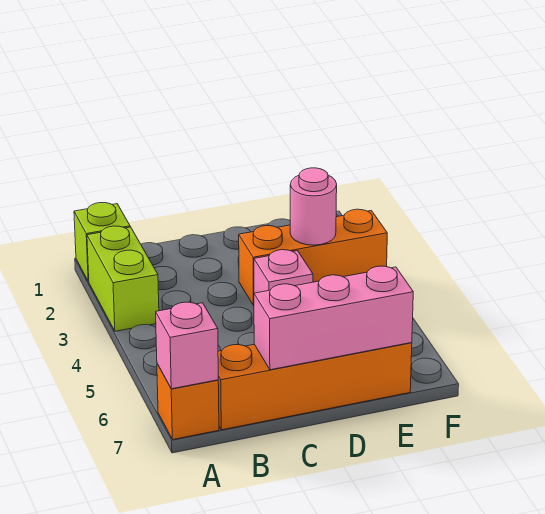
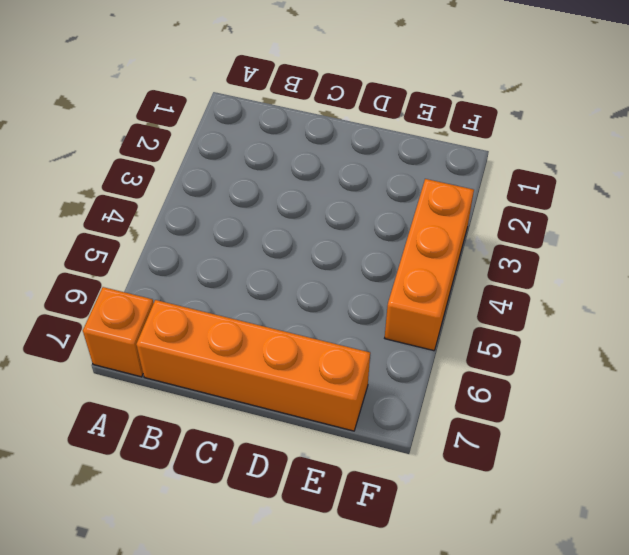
orange 1x3 brick [385,179,474,351] -> orange 1x3 brick turned to [239,209,387,305]
none -> lime 1x1 brick [74,203,130,281]
none -> lime 1x2 brick [87,226,159,331]

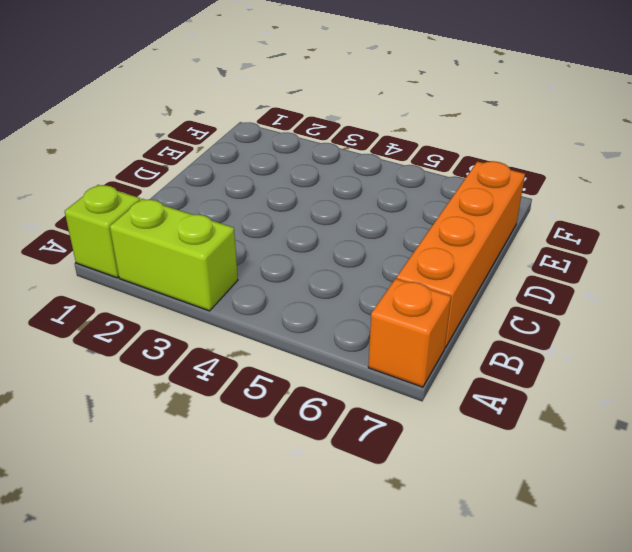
none -> orange 1x3 brick [239,209,387,305]
none -> pink 1x1 brick [254,250,313,293]

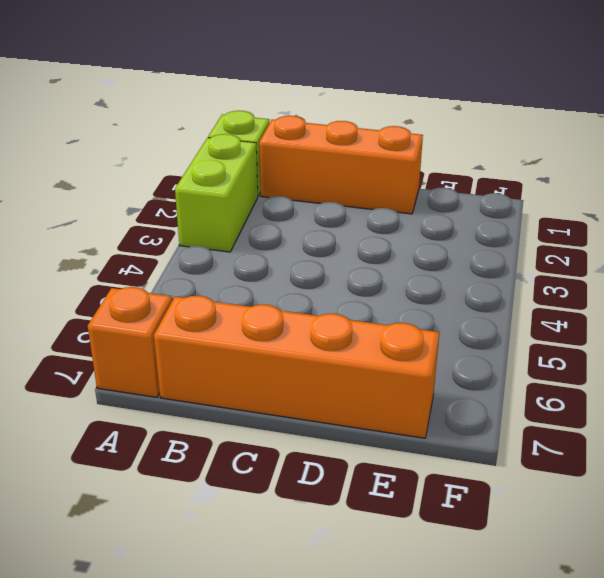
orange 1x3 brick [259,116,423,214] -> orange 1x3 brick moved to [239,209,387,305]
none -> pink 1x1 brick [254,250,313,293]
none -> pink 1x1 brick [156,302,218,389]

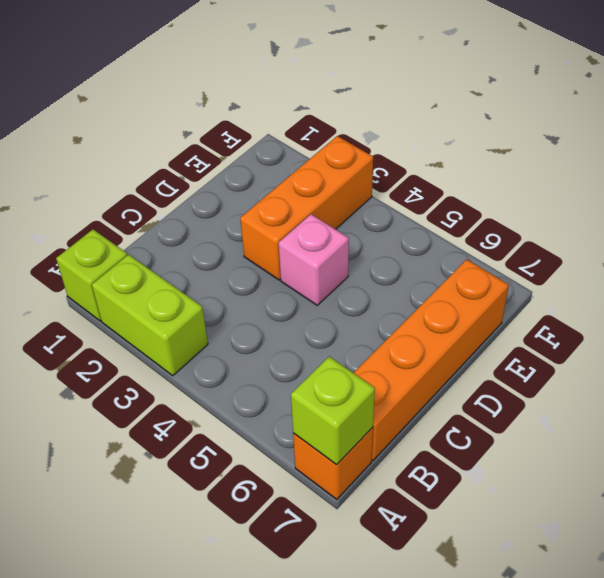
lime 1x1 brick [291,357,375,465] -> pink 1x1 brick [156,302,218,389]
none -> pink 1x3 brick [254,266,413,370]
none -> pink 1x1 round brick [290,168,337,245]

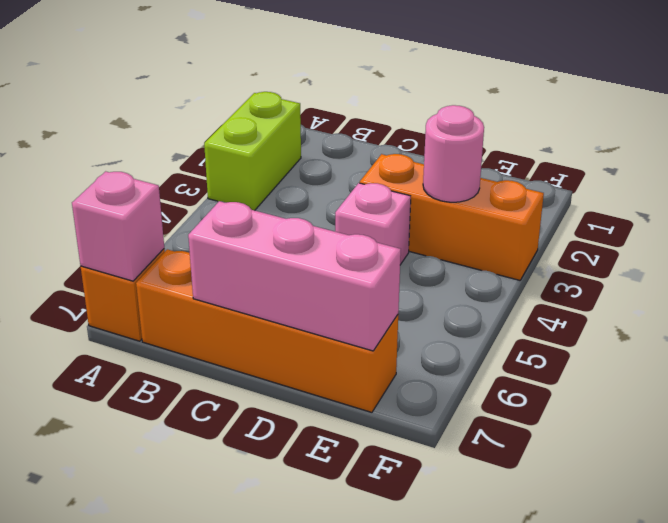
none -> lime 1x1 brick [74,203,130,281]

